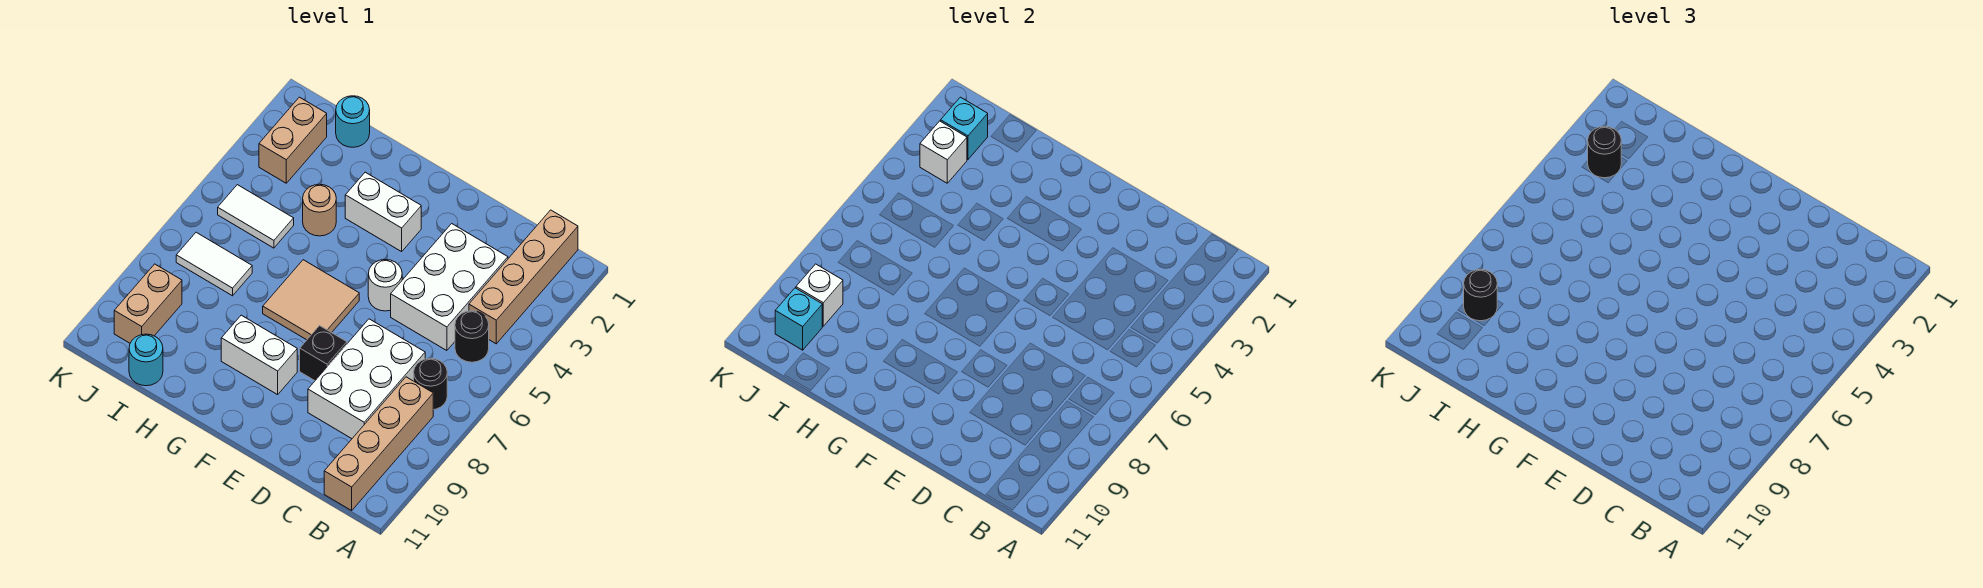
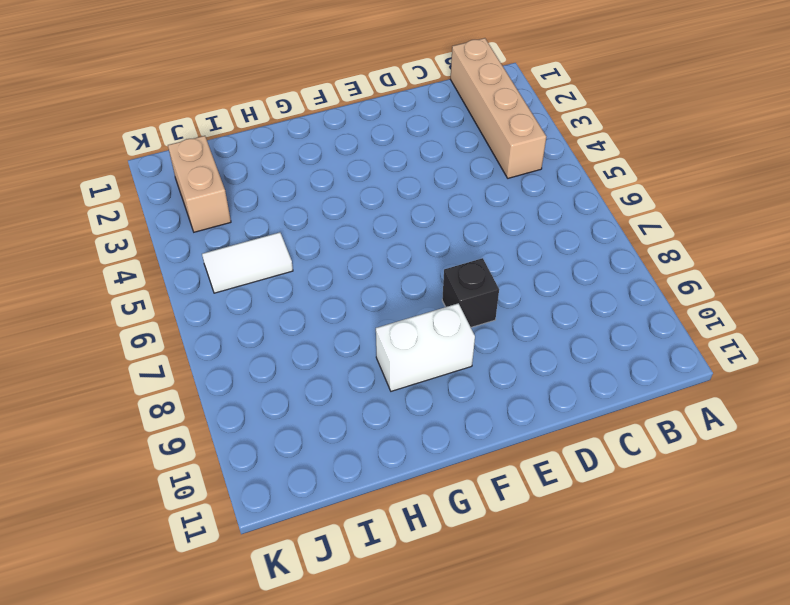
none -> black 1x1 round brick [455,311,489,362]
none -> black 1x1 round brick [414,358,447,410]
none -> tan 1x4 brick [324,377,433,511]

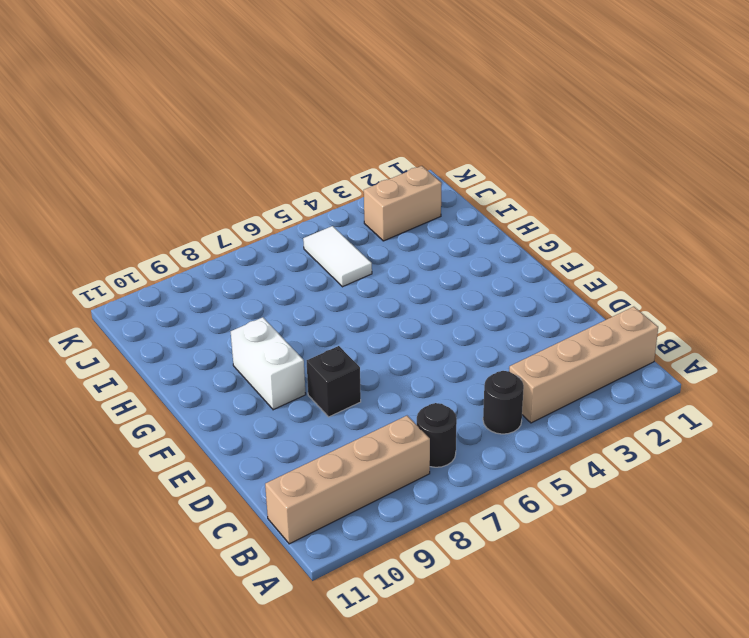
none -> white 2x3 brick [391,224,508,351]
none -> white 2x3 brick [308,319,425,439]
none -> white 1x1 round brick [368,260,402,311]

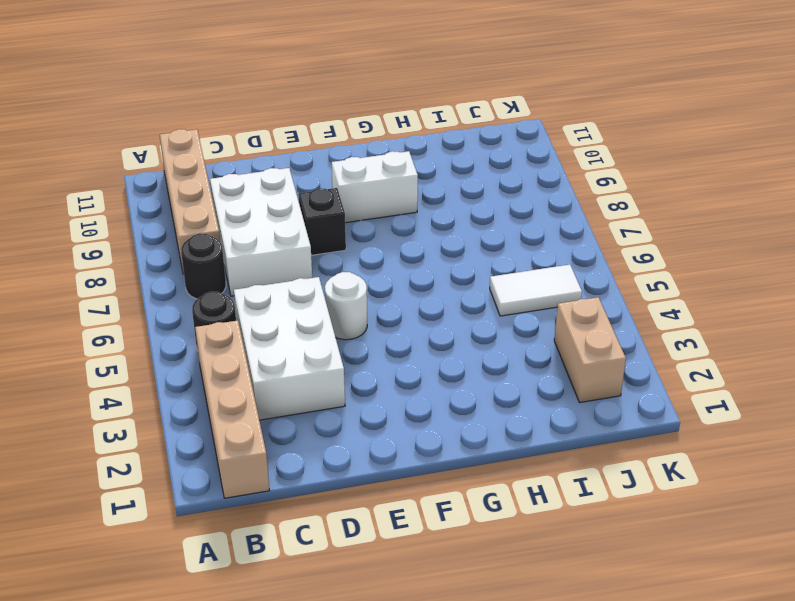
none -> white 1x2 brick [345,172,421,252]
none -> tan 2x2 tile [263,260,359,340]
none -> tan 1x1 round brick [303,184,336,236]

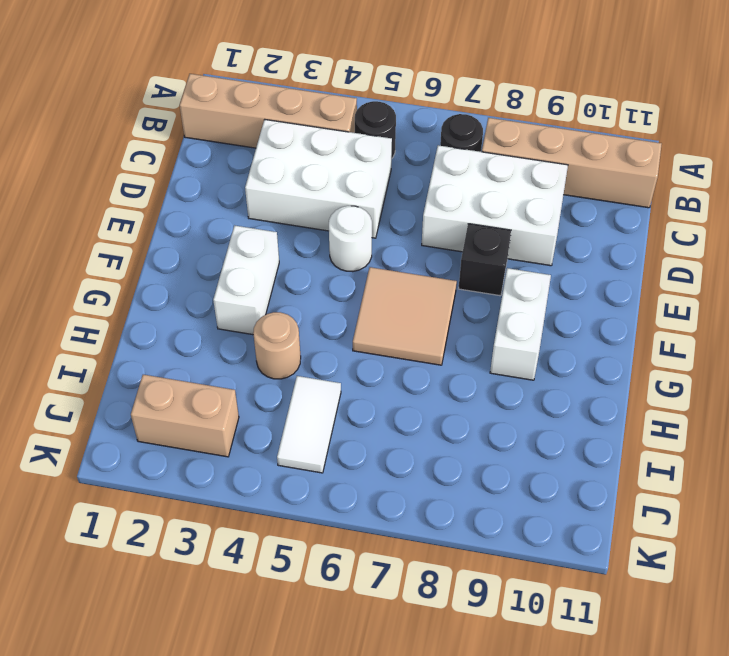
none -> cyan 1x1 round brick [336,96,370,147]
none -> white 1x2 tile [176,232,252,296]
none -> cyan 1x1 round brick [129,334,163,386]

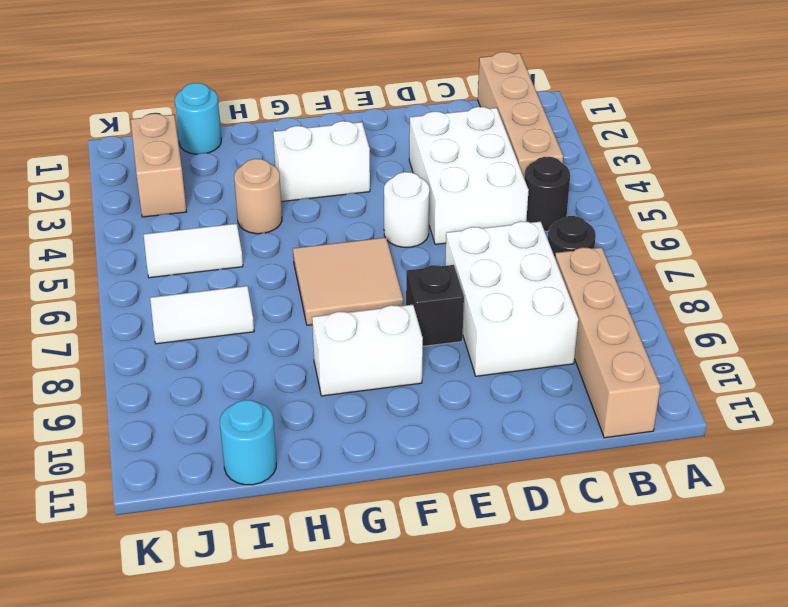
none -> tan 1x2 brick [114,264,182,343]
none -> cyan 1x1 brick [941,97,988,160]
none -> white 1x1 brick [920,121,967,183]

